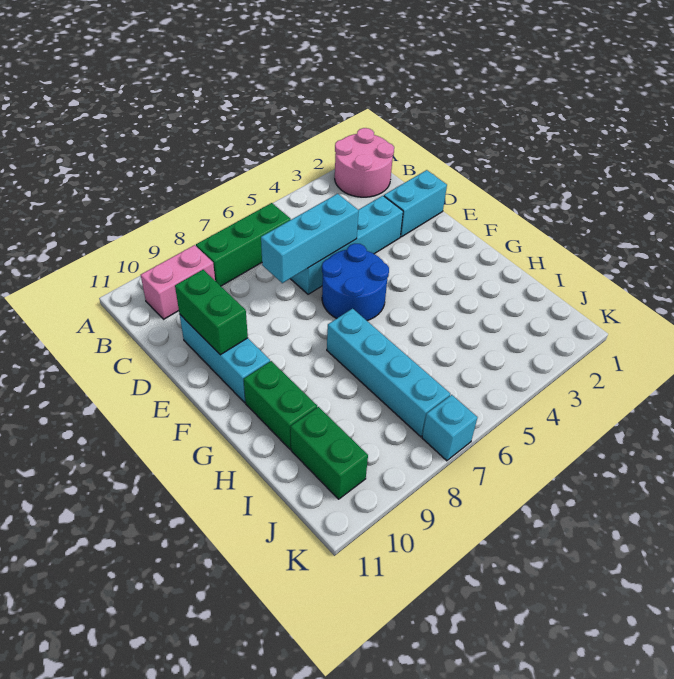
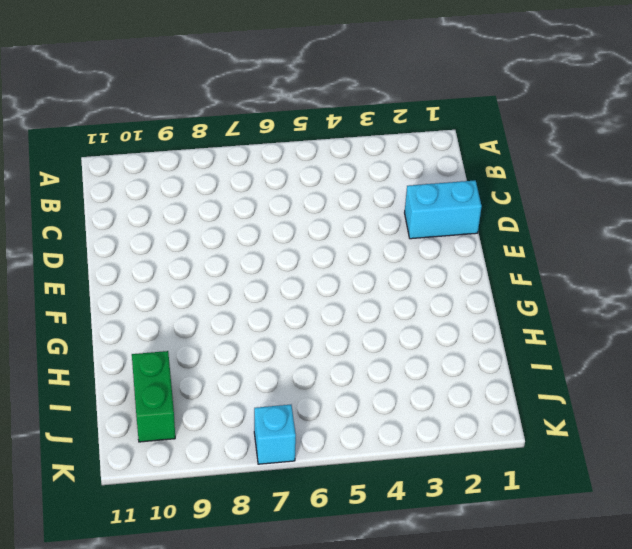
none -> pink 2x2 round brick [335,128,394,197]
none -> green 1x3 brick [196,203,291,286]
none -> pink 1x2 brick [141,245,215,319]

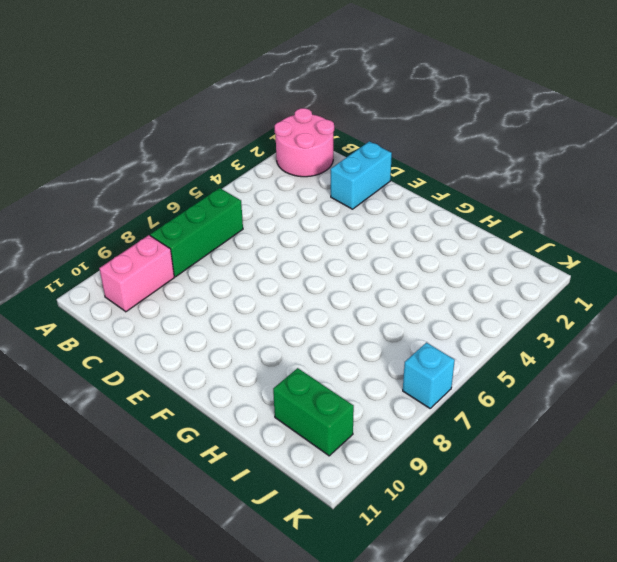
none -> cyan 1x4 brick [290,196,403,294]
none -> cyan 1x3 brick [180,315,270,403]
none -> blue 2x2 round brick [322,244,389,321]

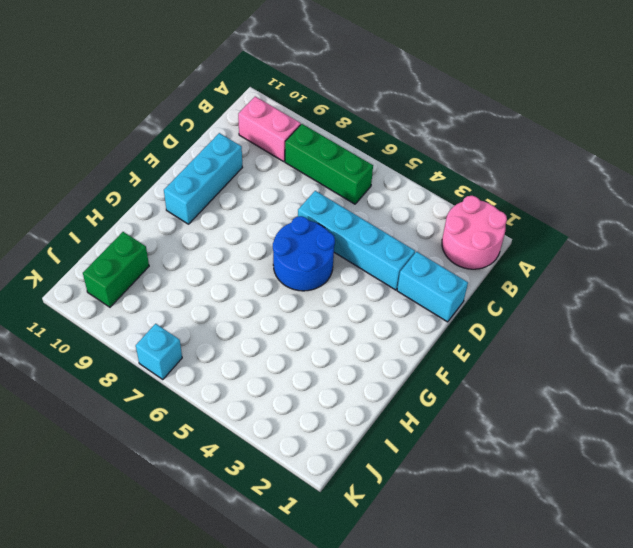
none -> cyan 1x4 brick [327,309,450,437]
none -> green 1x2 brick [244,361,317,449]
none -> cyan 1x3 brick [261,194,359,283]

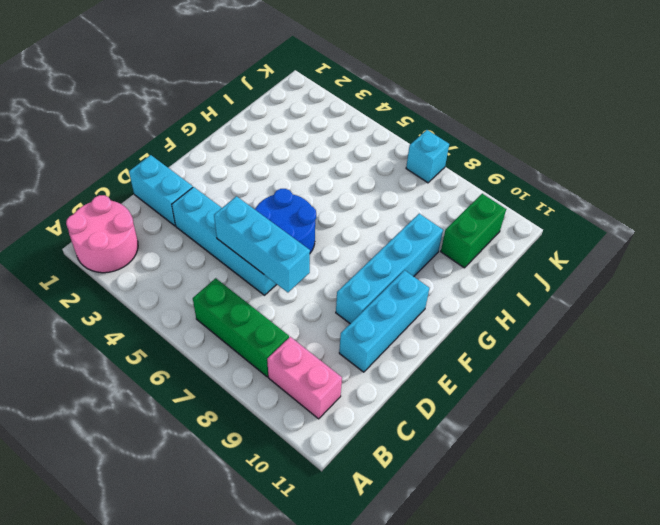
cyan 1x4 brick [336,214,443,324] -> cyan 1x4 brick moved to [327,309,450,437]
none -> green 1x2 brick [244,361,317,449]
none -> green 1x2 brick [175,270,248,355]

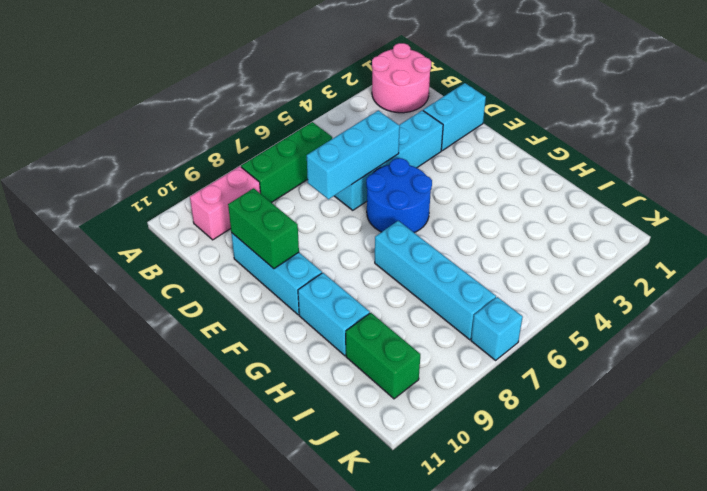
cyan 1x2 brick [298,273,370,356] -> green 1x2 brick [244,361,317,449]

